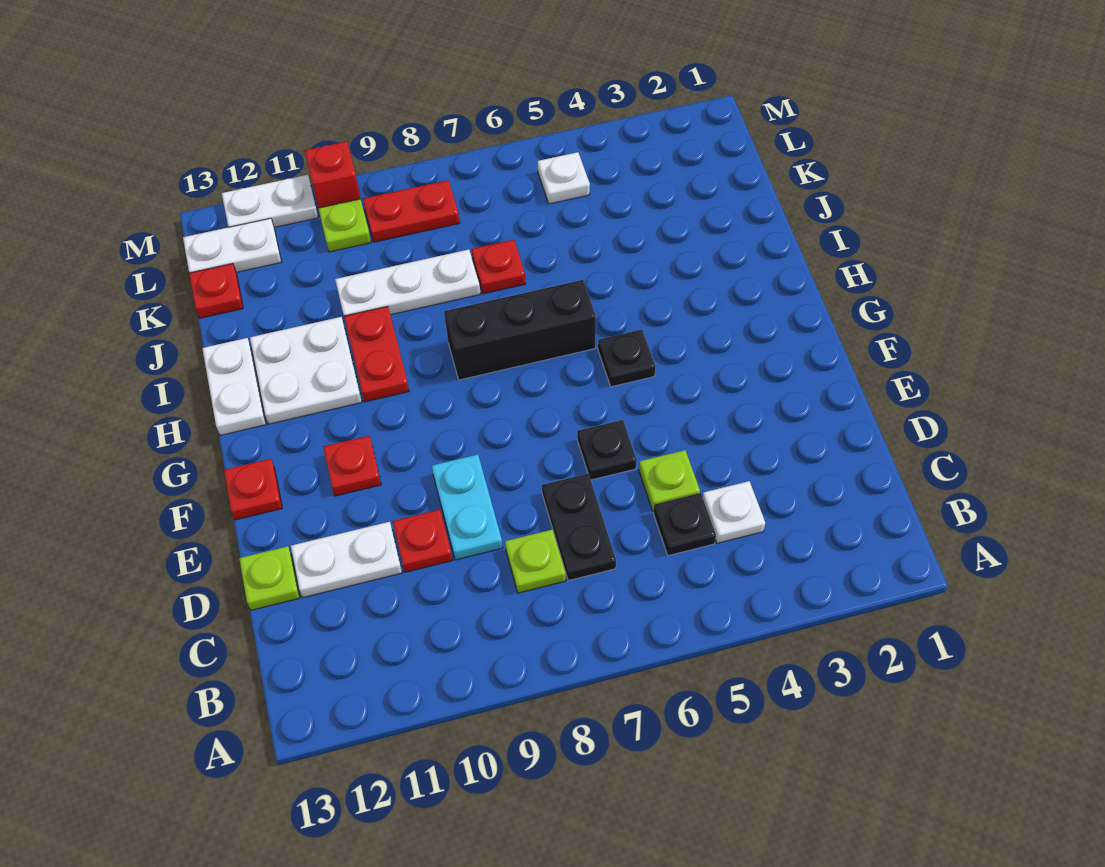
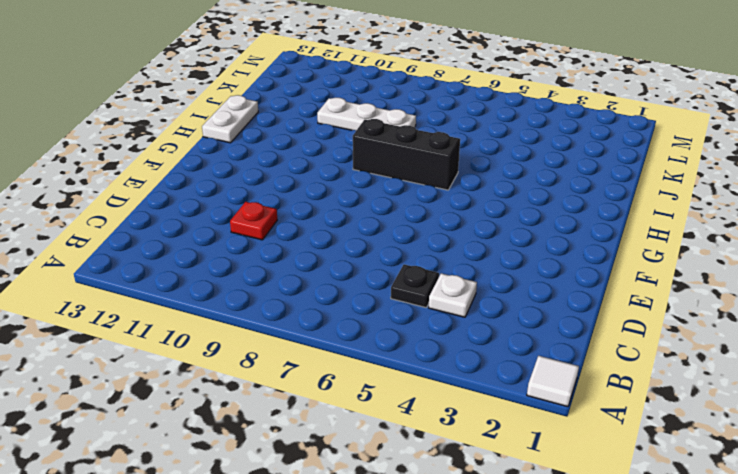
white 1x1 tile [527,356,579,407] -> none
none -> black 1x2 plate [542,474,616,581]
none -> lime 1x1 plate [505,530,566,593]
none -> lime 1x1 plate [639,450,700,511]

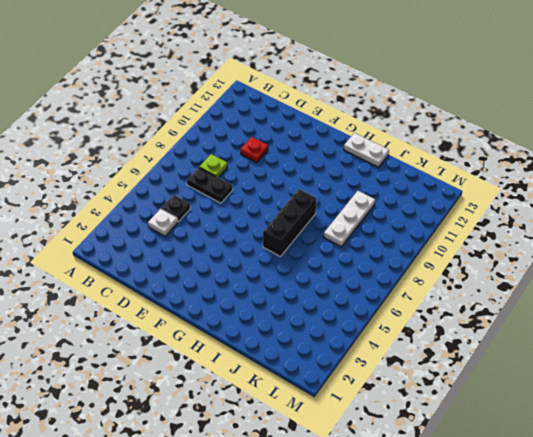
none -> lime 1x1 plate [639,450,700,511]
none -> cyan 1x2 plate [432,455,503,560]
none -> white 1x2 plate [291,522,402,597]

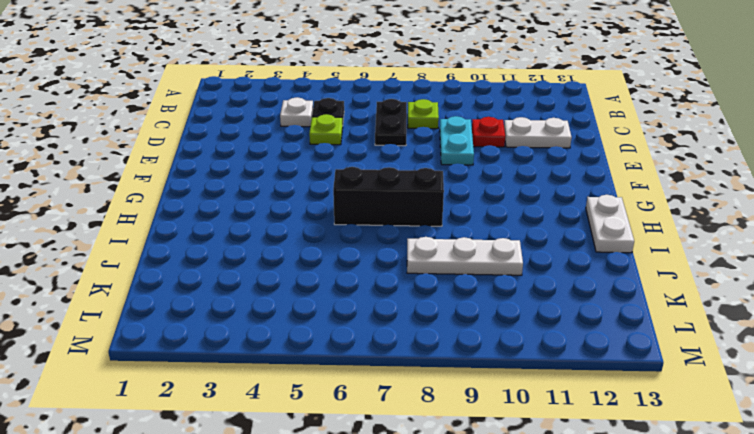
none -> lime 1x1 plate [239,546,300,610]
none -> black 1x1 plate [577,420,637,480]
none -> red 1x1 plate [323,436,381,496]

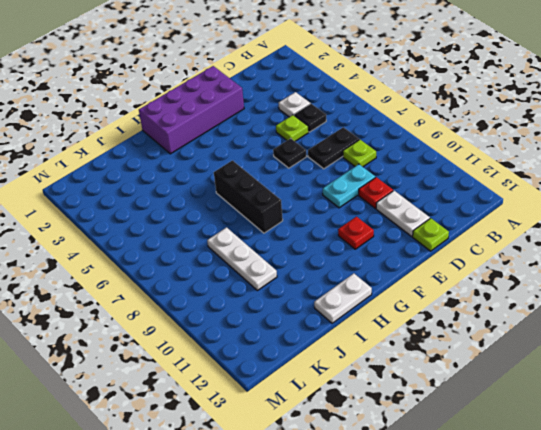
purple 2x4 brick [139,66,244,154] -> none
none -> red 1x1 plate [224,459,282,520]
none -> black 1x1 plate [598,330,655,387]
none -> red 1x2 plate [344,306,409,402]

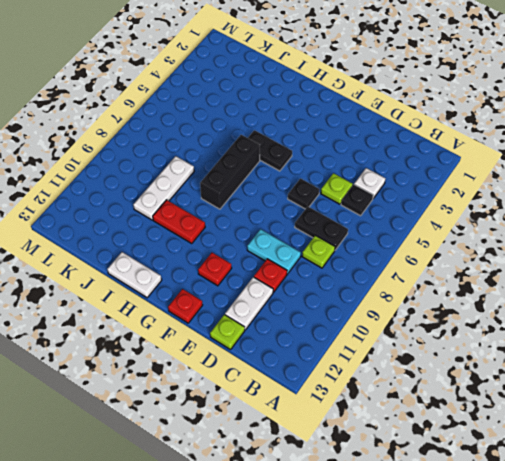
black 1x2 plate [248,130,292,171] -> black 1x1 plate [598,330,655,387]
none -> white 2x2 plate [250,317,362,424]
none -> red 1x1 plate [472,240,526,294]
none -> red 1x1 plate [189,264,243,318]

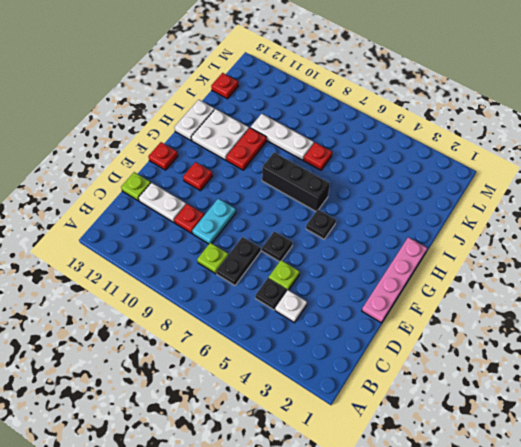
pink 1x4 plate [362,237,427,323] -> none
none -> white 1x1 plate [538,152,590,204]
none -> red 1x2 plate [363,180,459,242]
none -> lime 1x1 plate [318,199,371,252]

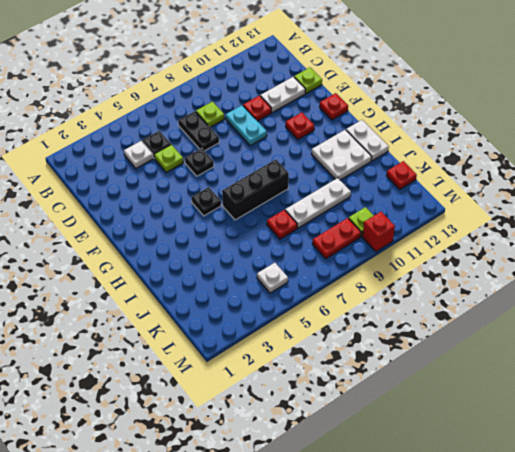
none -> red 1x2 plate [344,306,409,402]
none -> white 1x2 plate [183,218,281,273]
none -> white 1x2 plate [222,175,318,227]

